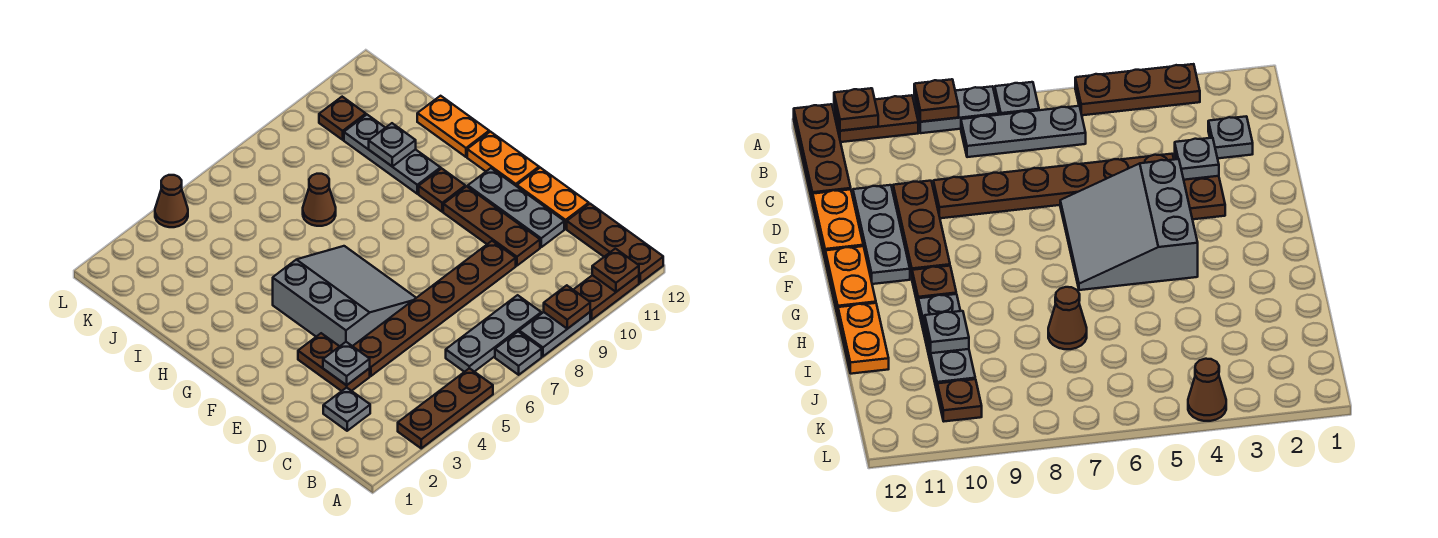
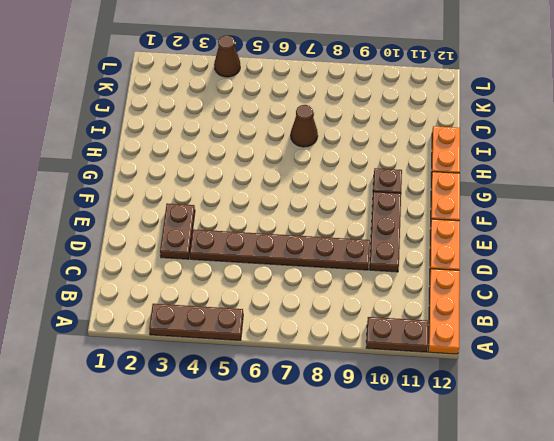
orange 1x3 plate [428,269,460,354] -> brown 1x3 plate [567,204,663,283]
none -> grey 1x1 plate [495,332,542,375]
none -> grey 1x2 plate [519,312,590,356]
none -> grey 1x3 plate [446,295,541,372]

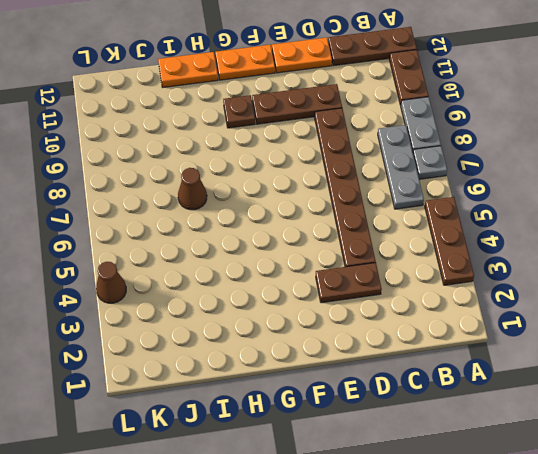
none -> grey 1x1 plate [323,387,370,431]
none -> grey 1x3 plate [468,168,564,247]
none -> grey 3x3 slope [273,246,416,346]

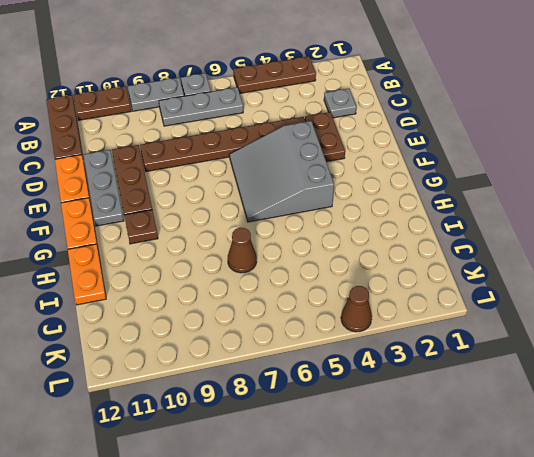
none -> grey 1x3 plate [344,115,441,194]
none -> brown 1x1 plate [319,97,366,140]
none -> brown 1x1 plate [544,285,590,329]

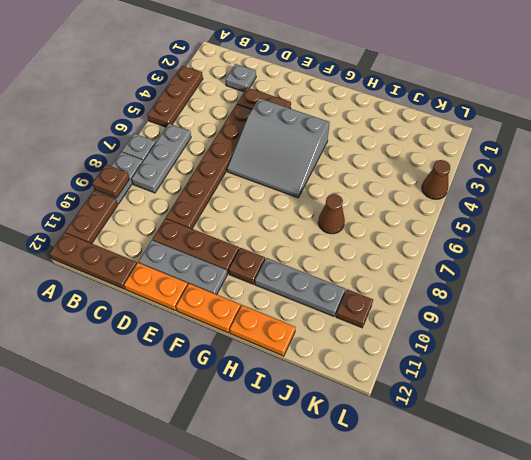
none -> brown 1x1 plate [592,249,639,292]
none -> grey 1x1 plate [323,342,370,385]
none -> grey 1x1 plate [369,123,416,166]

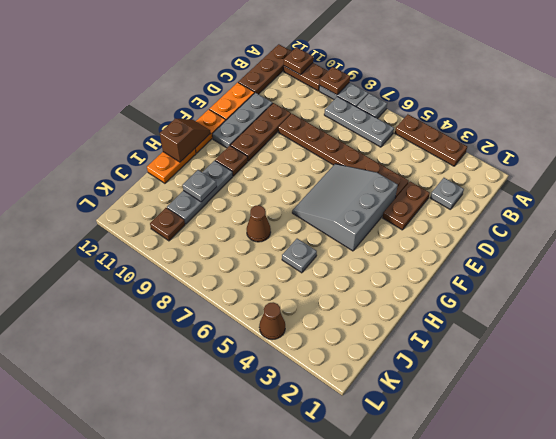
brown 1x2 slope [160,119,211,162] -> none
grey 1x1 plate [282,239,317,273] -> grey 1x1 plate moved to [323,342,370,385]

